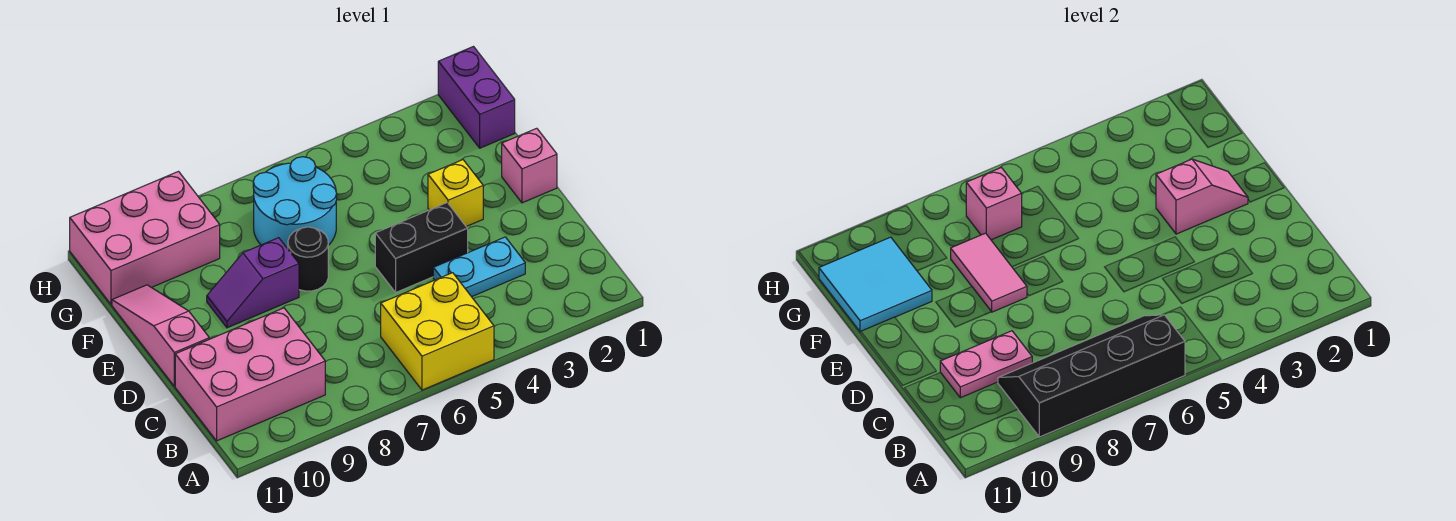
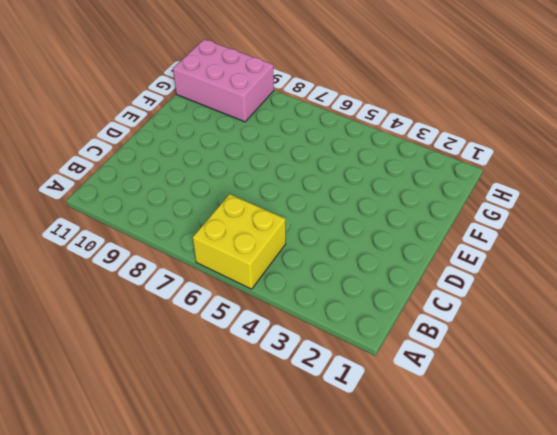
none -> pink 2x3 brick [175,308,325,441]
none -> cyan 1x2 plate [433,237,525,297]
none -> black 1x2 brick [375,203,468,292]

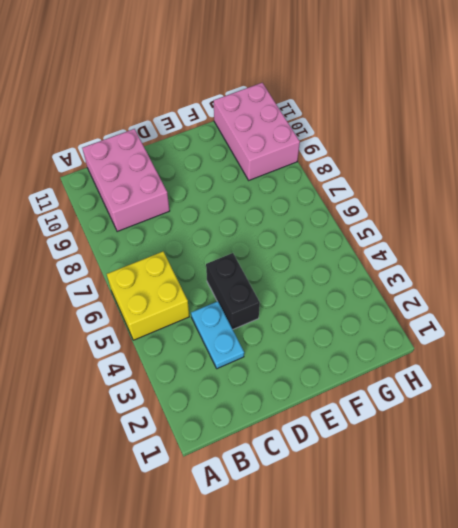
none -> pink 1x3 slope [112,285,209,386]
none -> pink 1x1 brick [502,128,557,203]
none -> yellow 1x1 brick [428,160,483,226]

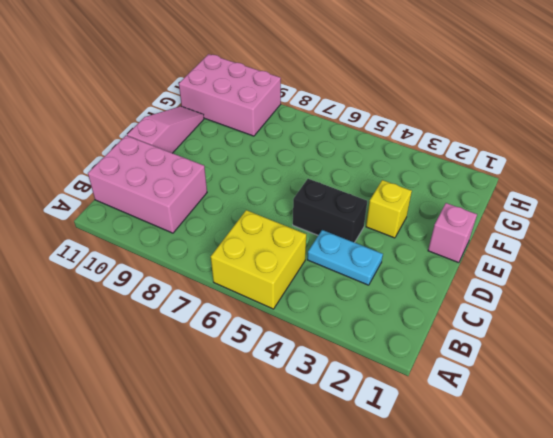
none -> black 1x1 round brick [288,227,328,291]
none -> purple 1x2 slope [207,238,299,328]
none -> cyan 2x2 round brick [253,157,337,249]

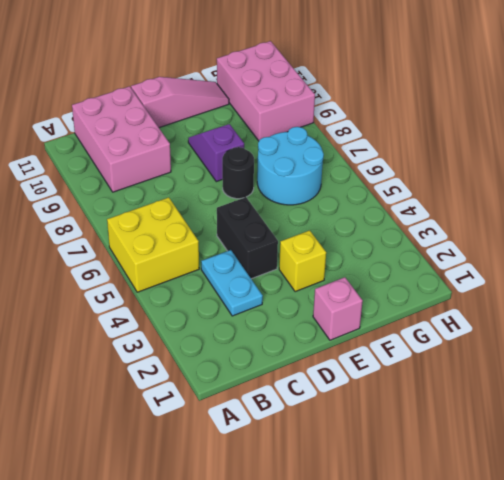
none -> purple 1x2 brick [438,47,515,148]
none -> black 2x4 slope [998,315,1185,437]
none -> pink 1x2 plate [940,331,1032,398]

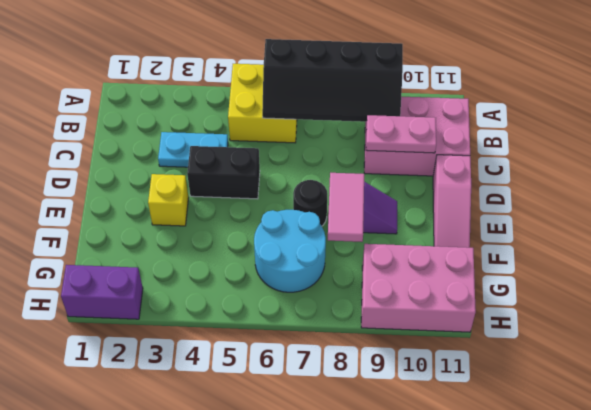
purple 1x2 brick [61,265,143,319] -> purple 1x2 brick turned to [438,47,515,148]
none -> pink 1x1 brick [502,128,557,203]
none -> pink 1x2 slope [1156,159,1248,234]
none -> cyan 2x2 tile [819,237,932,332]

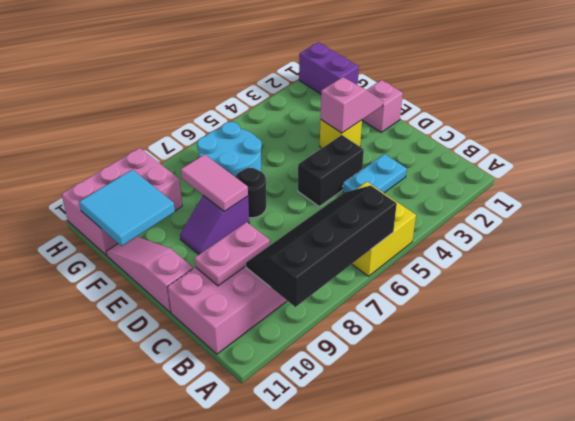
none -> pink 1x1 brick [966,168,1022,240]

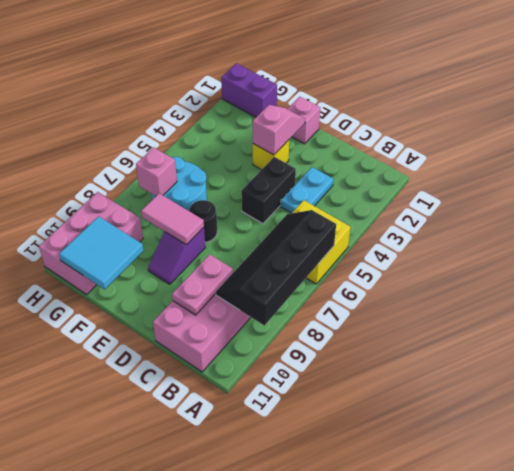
none -> pink 1x3 slope [112,285,209,386]

